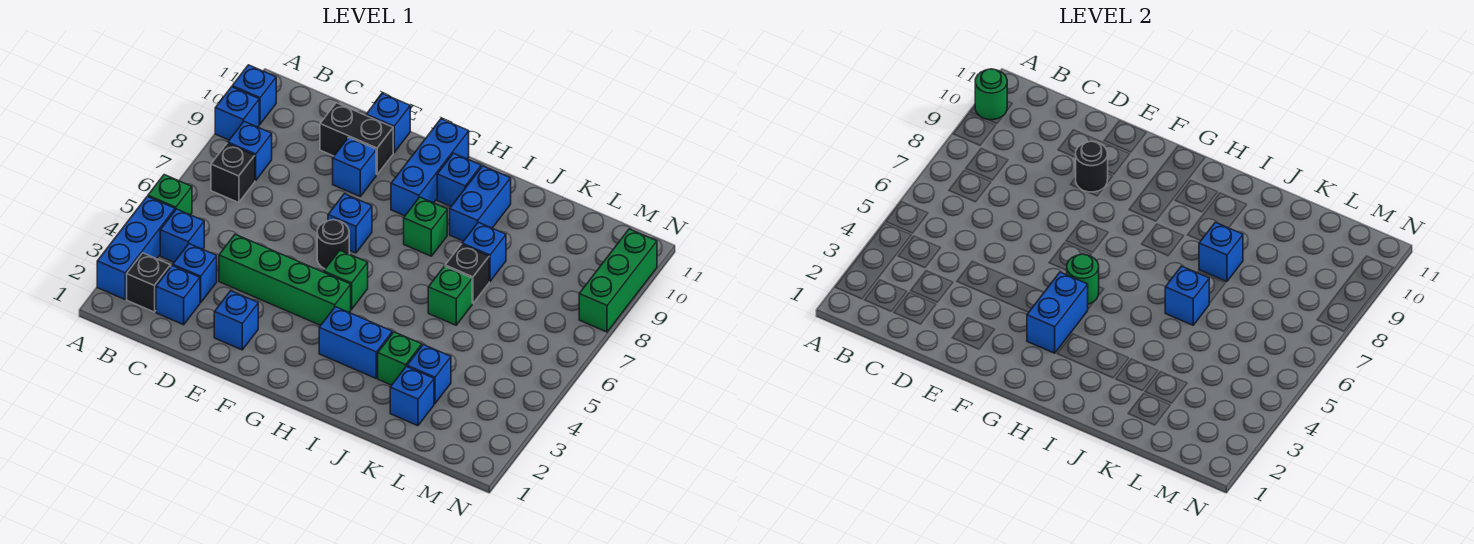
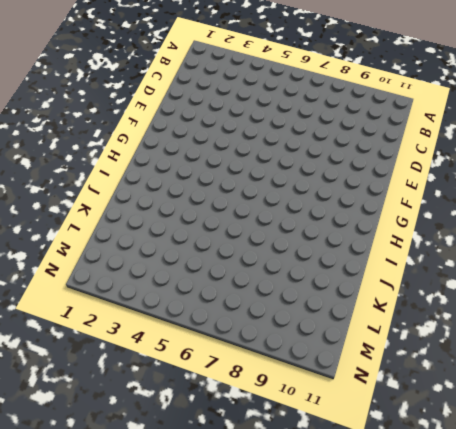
none -> blue 1x3 brick [97,196,175,299]
none -> green 1x1 brick [148,175,192,215]
none -> blue 1x1 brick [215,87,259,140]
none -> blue 1x1 brick [232,65,276,124]

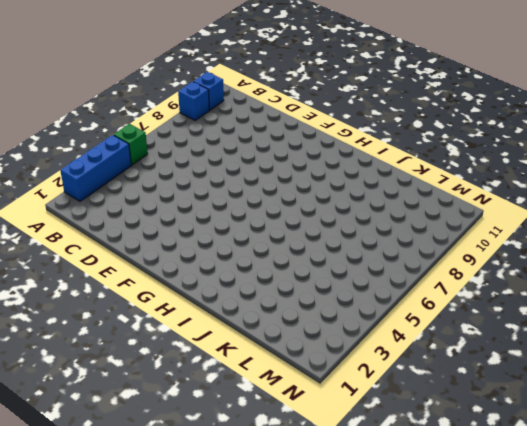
none -> black 1x1 brick [127,253,171,312]
none -> blue 1x1 brick [160,209,204,262]
none -> black 1x1 brick [211,143,255,203]
none -> blue 1x1 brick [228,122,272,181]

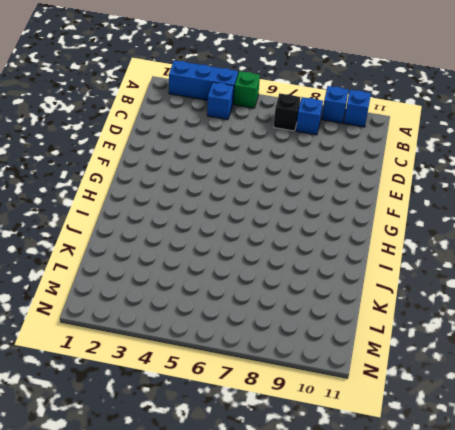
none -> black 1x1 brick [127,253,171,312]
none -> blue 1x1 brick [156,265,200,325]
none -> blue 1x1 brick [173,244,217,303]
none -> green 1x4 brick [219,234,351,325]

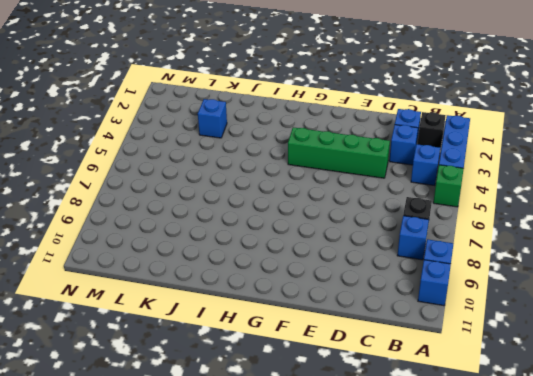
none -> black 1x2 brick [320,103,393,174]
none -> blue 1x1 brick [214,291,258,350]
none -> blue 1x1 brick [333,137,376,196]
none -> blue 1x1 brick [366,94,410,153]

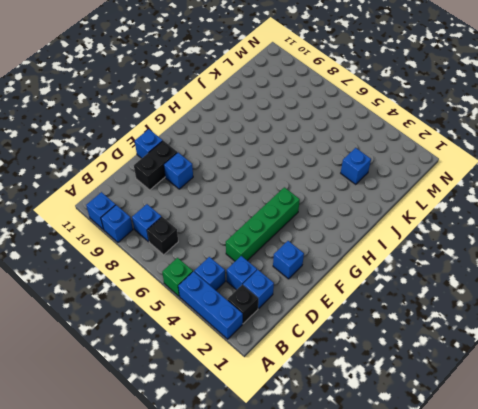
none -> black 1x1 round brick [317,220,349,269]
none -> blue 1x1 brick [328,194,372,253]
none -> green 1x1 brick [324,250,368,309]
none -> blue 1x3 brick [391,119,469,216]

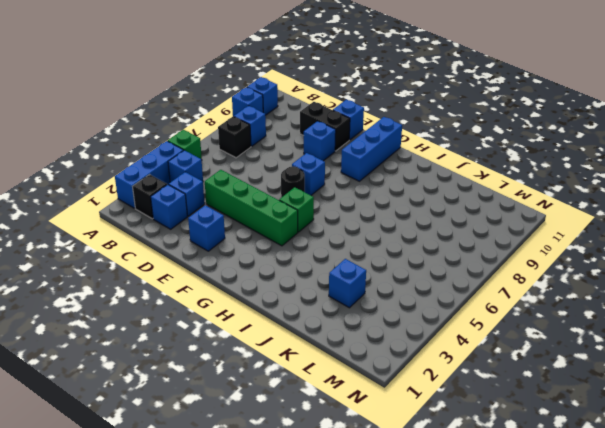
none -> blue 1x2 brick [319,307,392,378]
none -> green 1x1 brick [404,197,447,256]
none -> blue 1x1 brick [437,153,481,206]
none -> blue 1x2 brick [450,166,511,241]

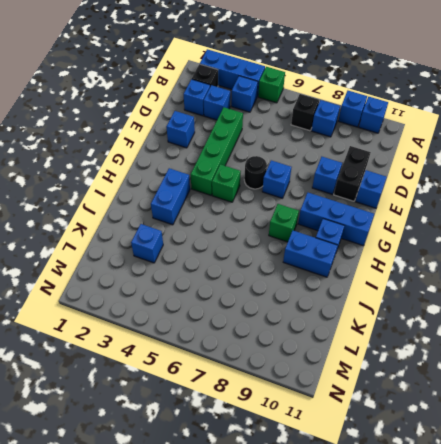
none -> green 1x1 brick [378,332,422,385]
none -> green 1x1 brick [428,266,472,325]
none -> black 1x1 brick [445,244,489,303]
none -> blue 1x1 brick [462,222,506,282]

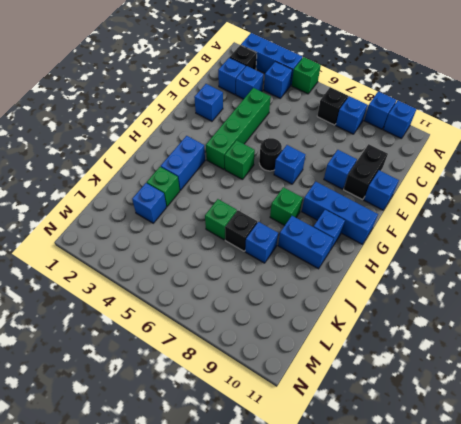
none -> blue 1x1 brick [390,366,434,426]
none -> green 1x3 brick [579,229,657,332]
none -> green 1x1 round brick [975,69,1007,120]
none -> black 1x1 round brick [1075,141,1108,192]

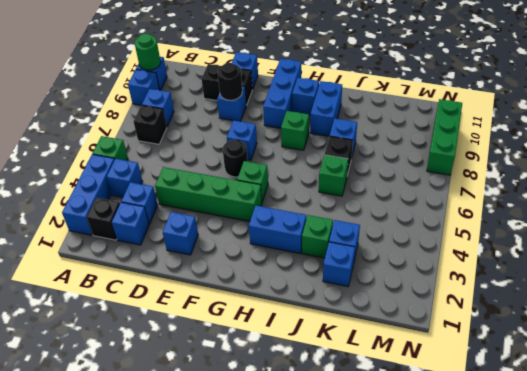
none -> blue 1x2 brick [1027,272,1088,353]
none -> green 1x1 round brick [1067,254,1099,304]
none -> blue 1x1 brick [1165,266,1209,325]
none -> blue 1x1 brick [1199,222,1243,282]

